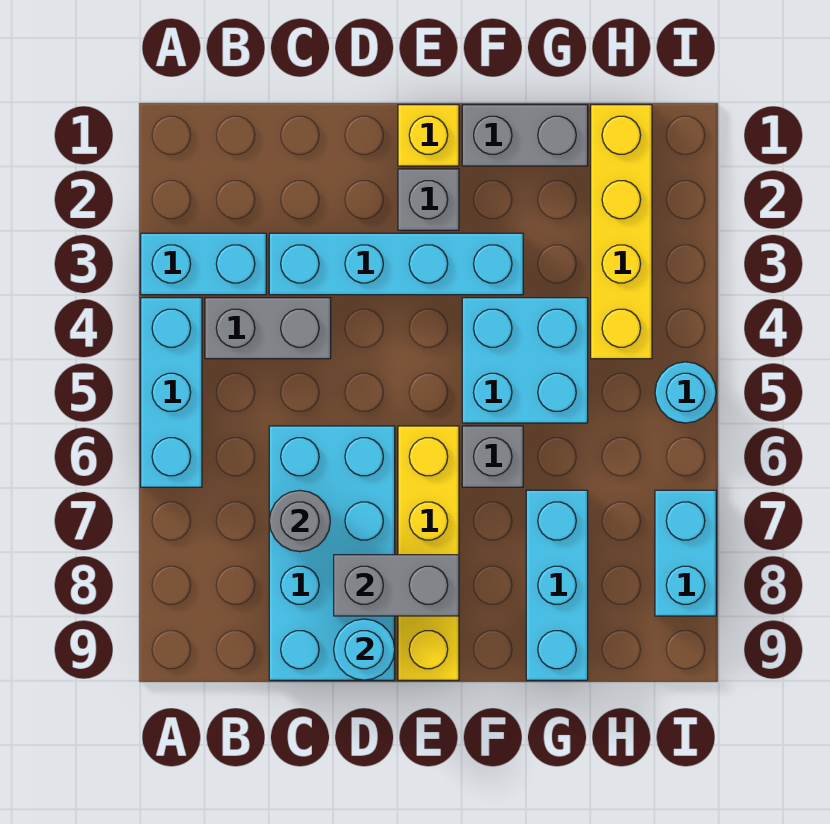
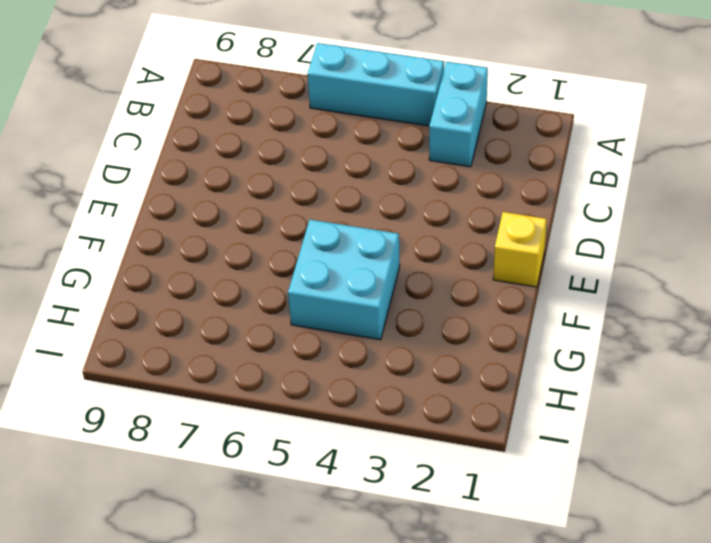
none -> grey 1x2 brick [205,298,331,359]
none -> cyan 1x4 brick [269,233,523,295]
none -> cyan 2x4 brick [269,426,395,680]

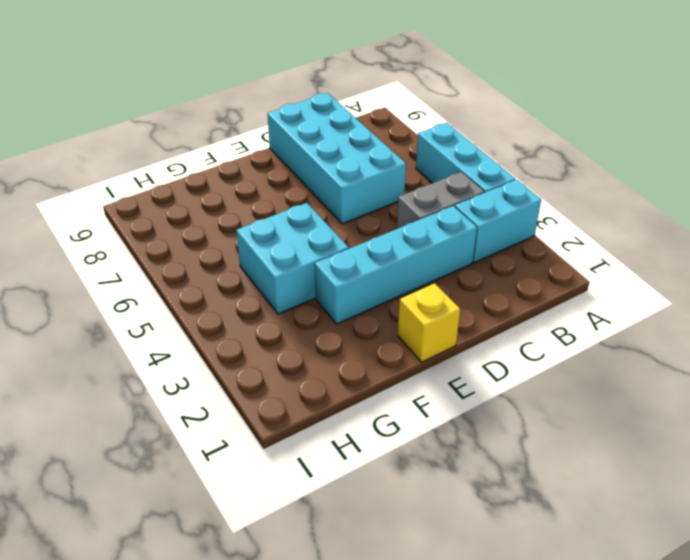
none -> grey 1x1 brick [398,169,459,230]
none -> yellow 1x4 brick [398,426,459,680]
none -> grey 1x2 brick [462,105,588,166]

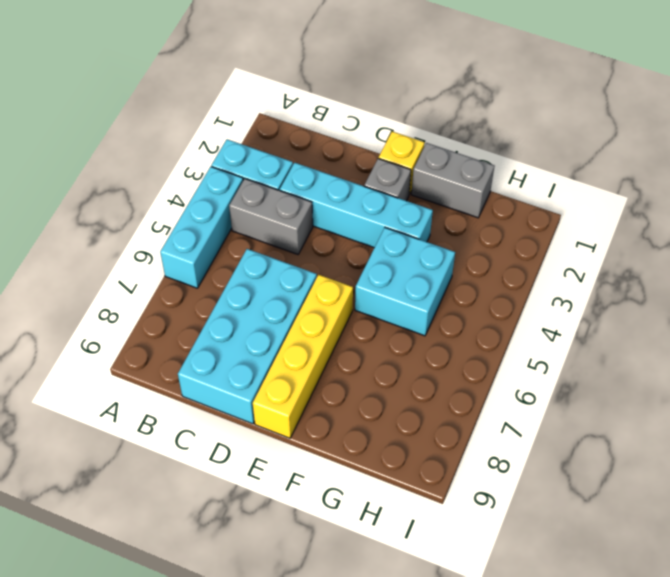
none -> grey 1x1 brick [462,426,523,487]
none -> cyan 1x3 brick [526,490,588,680]
none -> yellow 1x4 brick [591,105,652,359]

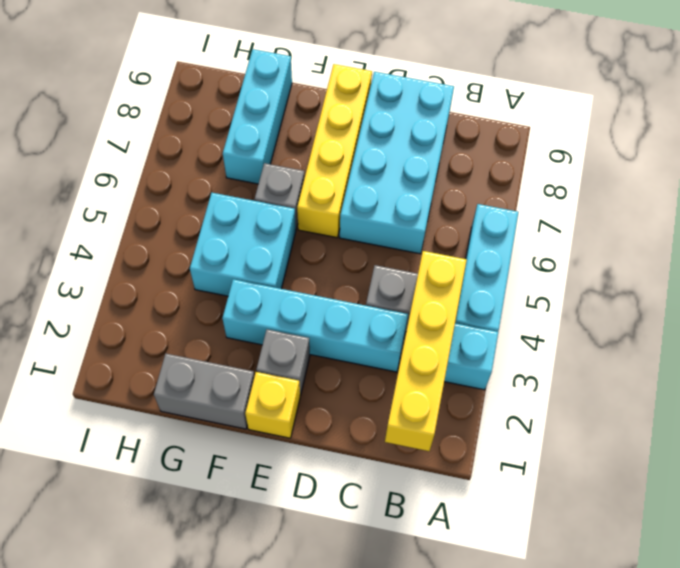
yellow 1x4 brick [385,251,467,451] -> yellow 1x4 brick moved to [591,105,652,359]
none -> cyan 1x1 round brick [655,362,716,423]
none -> cyan 1x2 brick [655,490,716,616]
none -> grey 1x1 round brick [269,491,330,552]

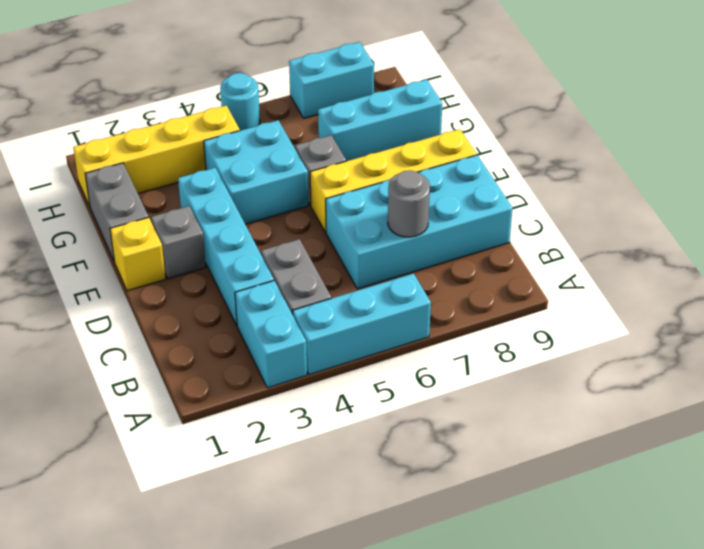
none -> grey 1x2 brick [334,555,459,616]
none -> cyan 1x1 round brick [334,619,395,680]

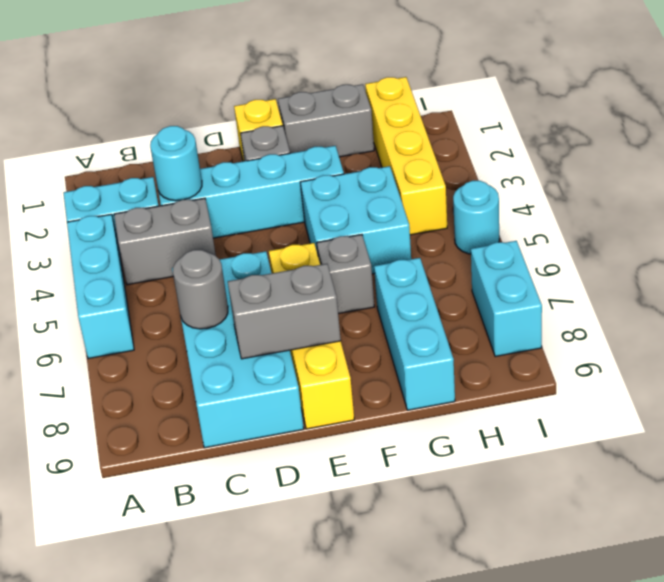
cyan 1x1 round brick [150,126,202,201] -> cyan 1x1 round brick moved to [334,619,395,680]

